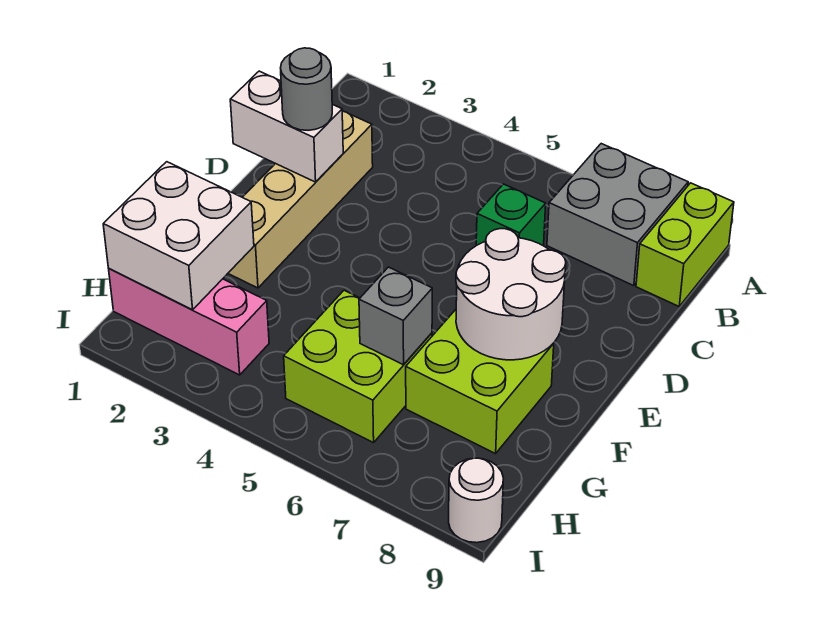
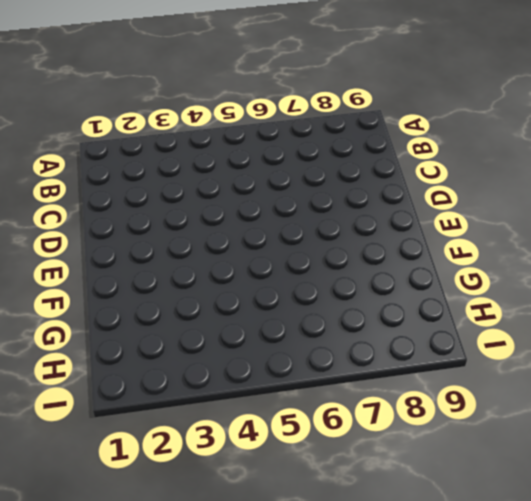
none -> grey 2x2 brick [547,144,688,286]
none -> lime 1x2 brick [636,183,734,306]
none -> tan 1x4 brick [228,111,373,288]

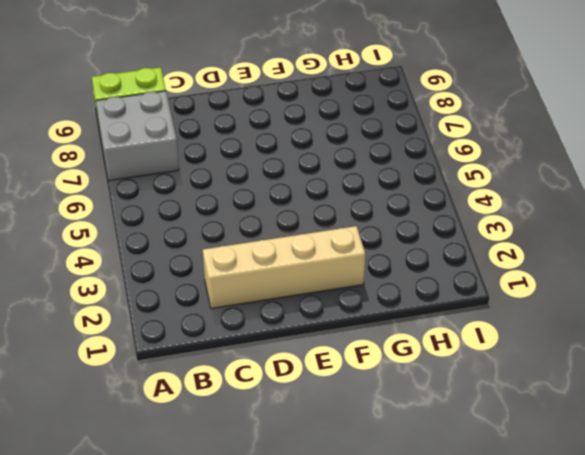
none -> green 1x1 brick [476,184,546,246]
none -> lime 2x2 brick [406,310,554,454]
none -> lime 2x2 brick [284,290,432,443]

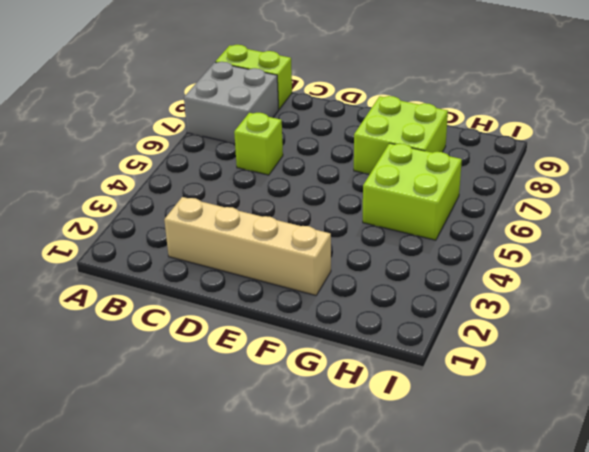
lime 1x1 brick [234,113,283,175] -> green 1x1 brick [476,184,546,246]
none -> pink 1x3 brick [109,269,269,375]
none -> white 1x1 round brick [449,458,503,543]
none -> white 1x2 brick [230,71,343,182]

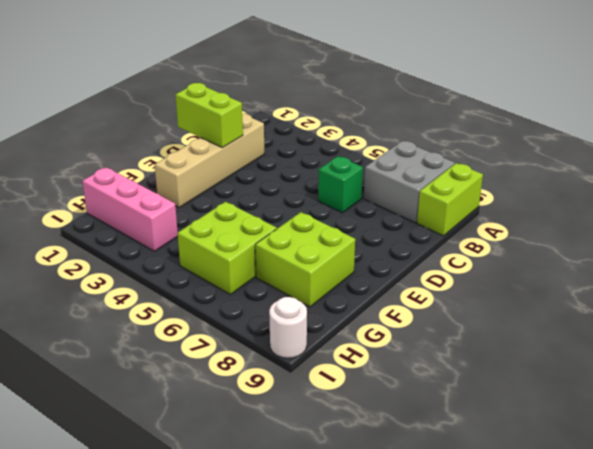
lime 1x2 brick [175,83,243,148] -> white 1x2 brick [230,71,343,182]
none -> white 2x2 round brick [456,229,566,360]
none -> white 2x2 brick [103,162,254,310]
none -> grey 1x1 brick [359,267,432,365]

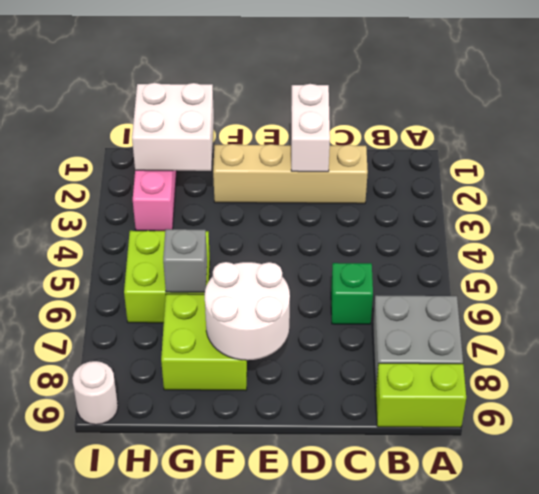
none -> grey 1x1 round brick [281,48,332,130]

